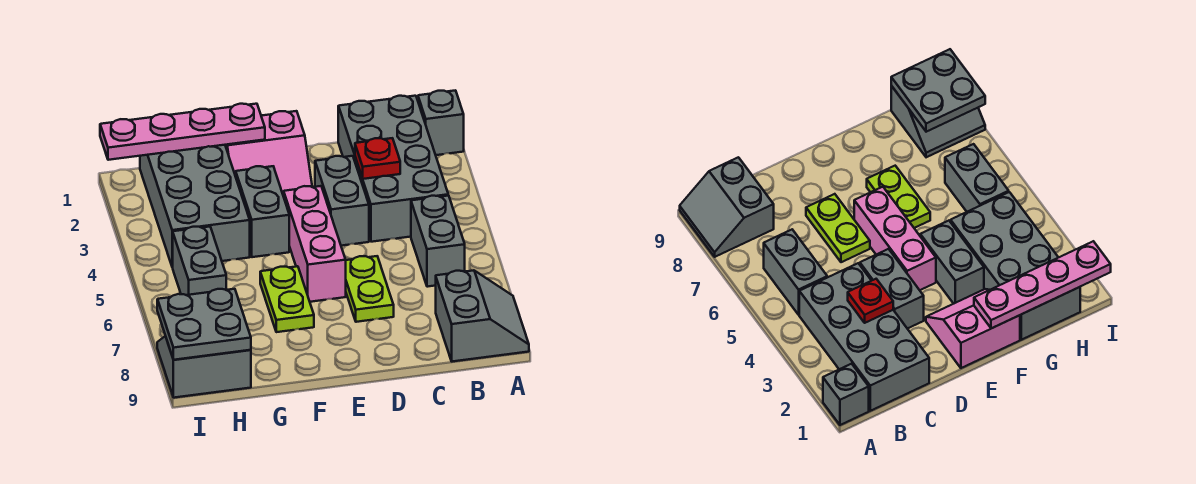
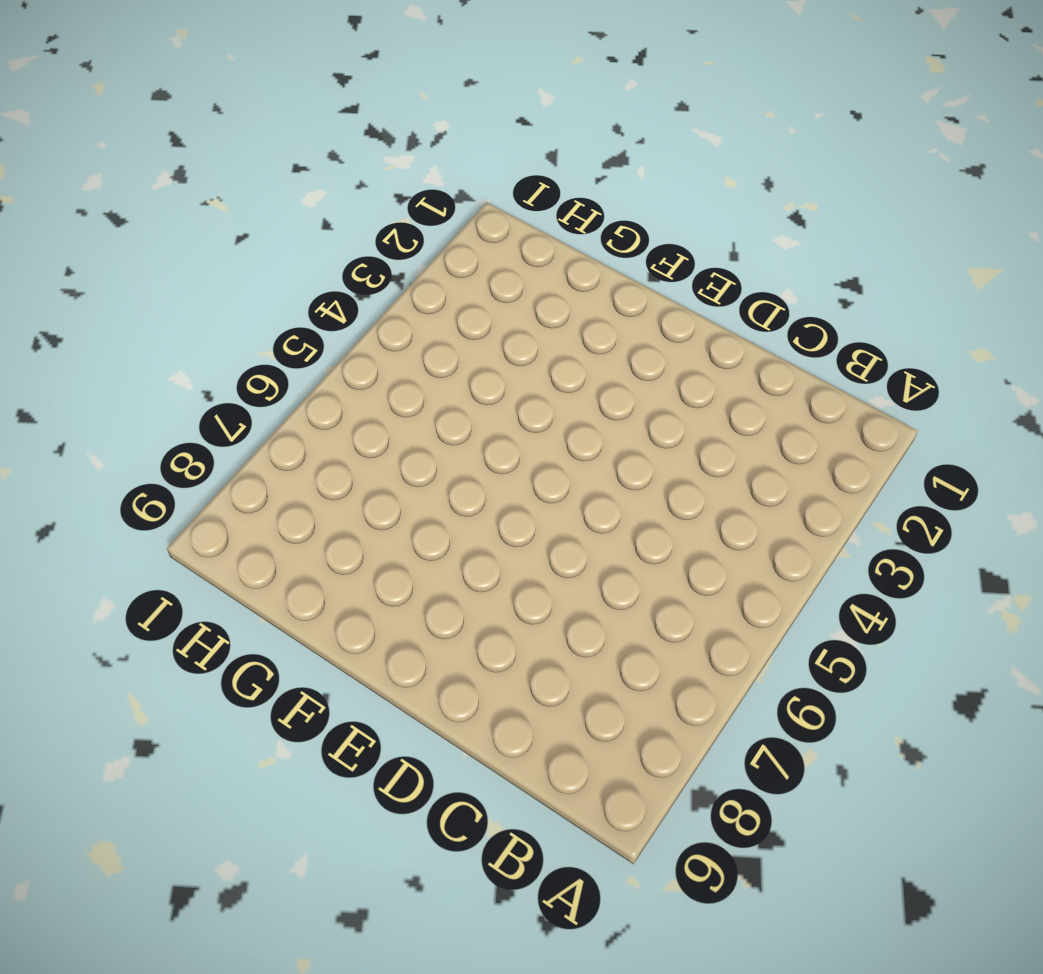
none -> grey 1x1 brick [418,90,464,155]
none -> grey 2x2 slope [436,270,529,362]
none -> grey 2x4 brick [338,96,448,242]

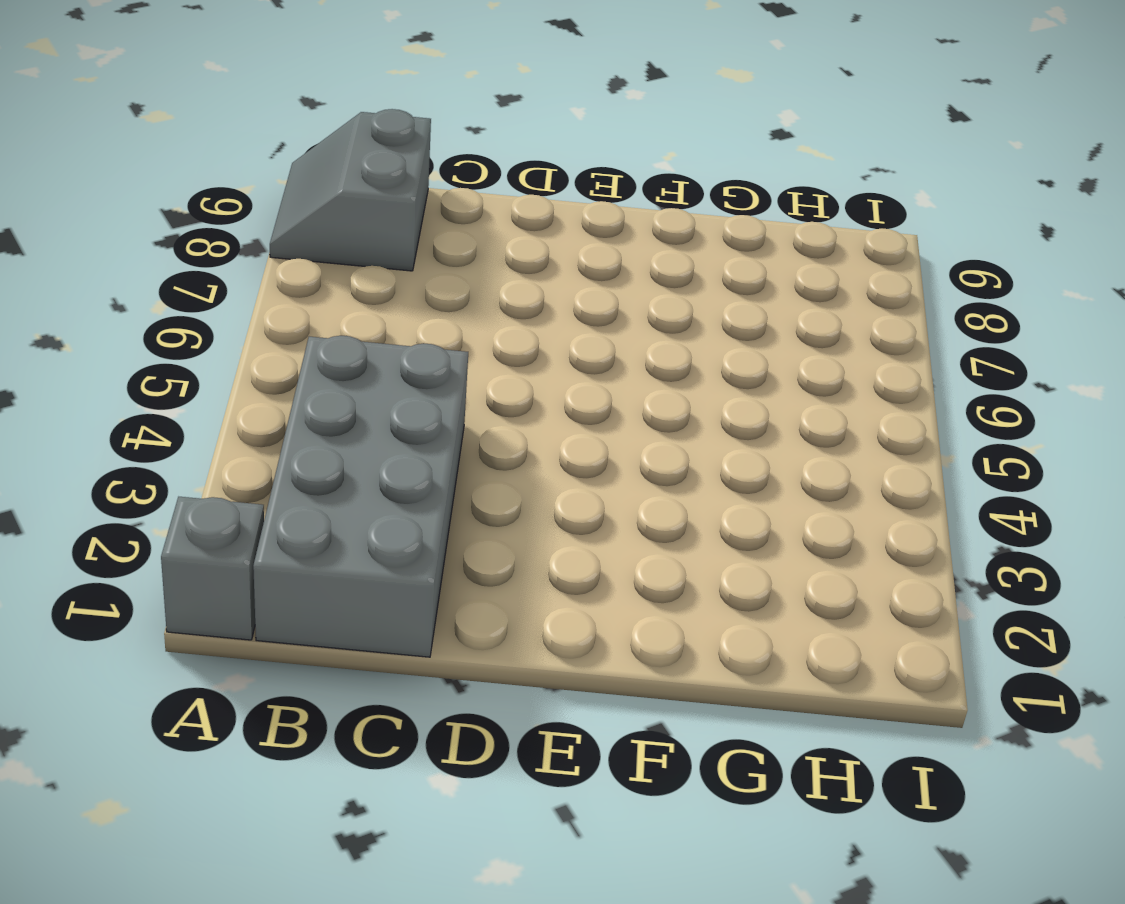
none -> grey 1x2 brick [411,196,465,287]
none -> grey 1x2 brick [315,156,369,246]
none -> lime 1x2 plate [346,256,394,322]

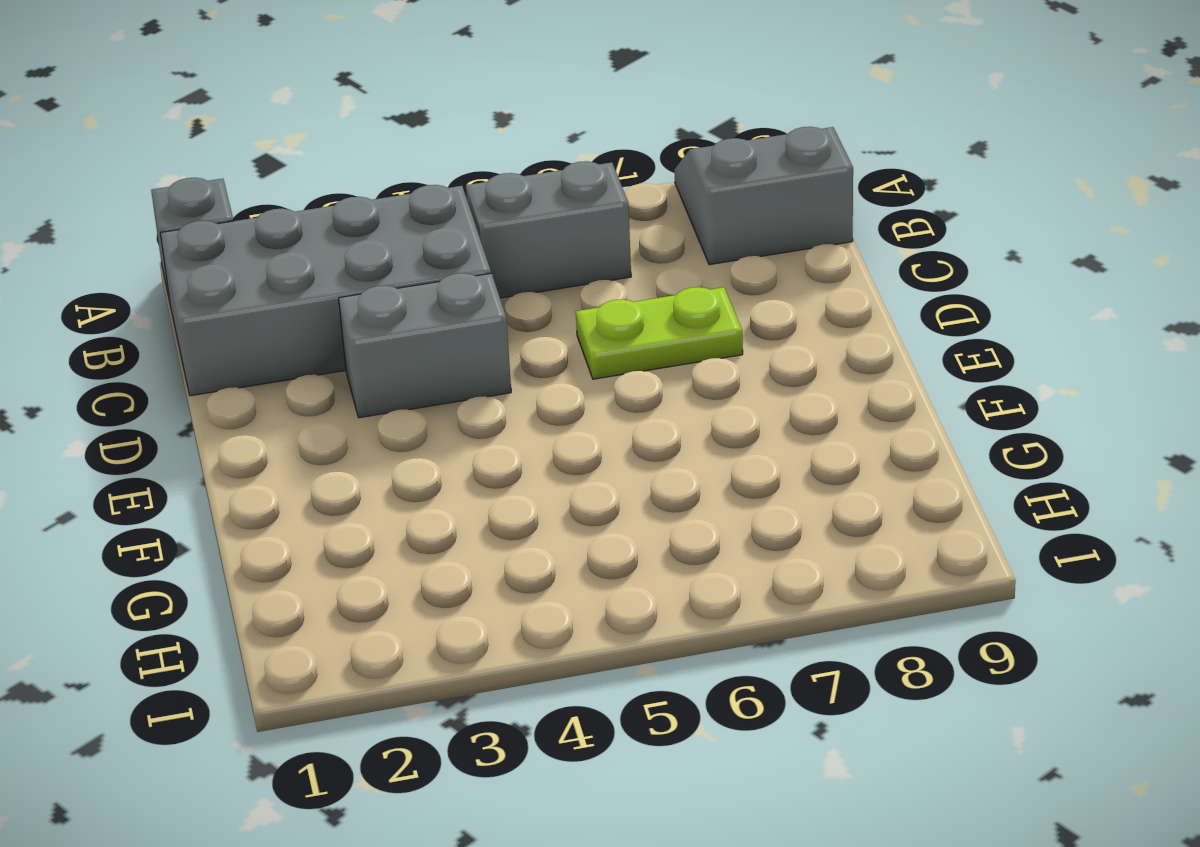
none -> pink 2x2 slope [225,111,312,196]
none -> pink 1x3 brick [284,186,346,302]
none -> grey 1x2 brick [236,166,289,257]

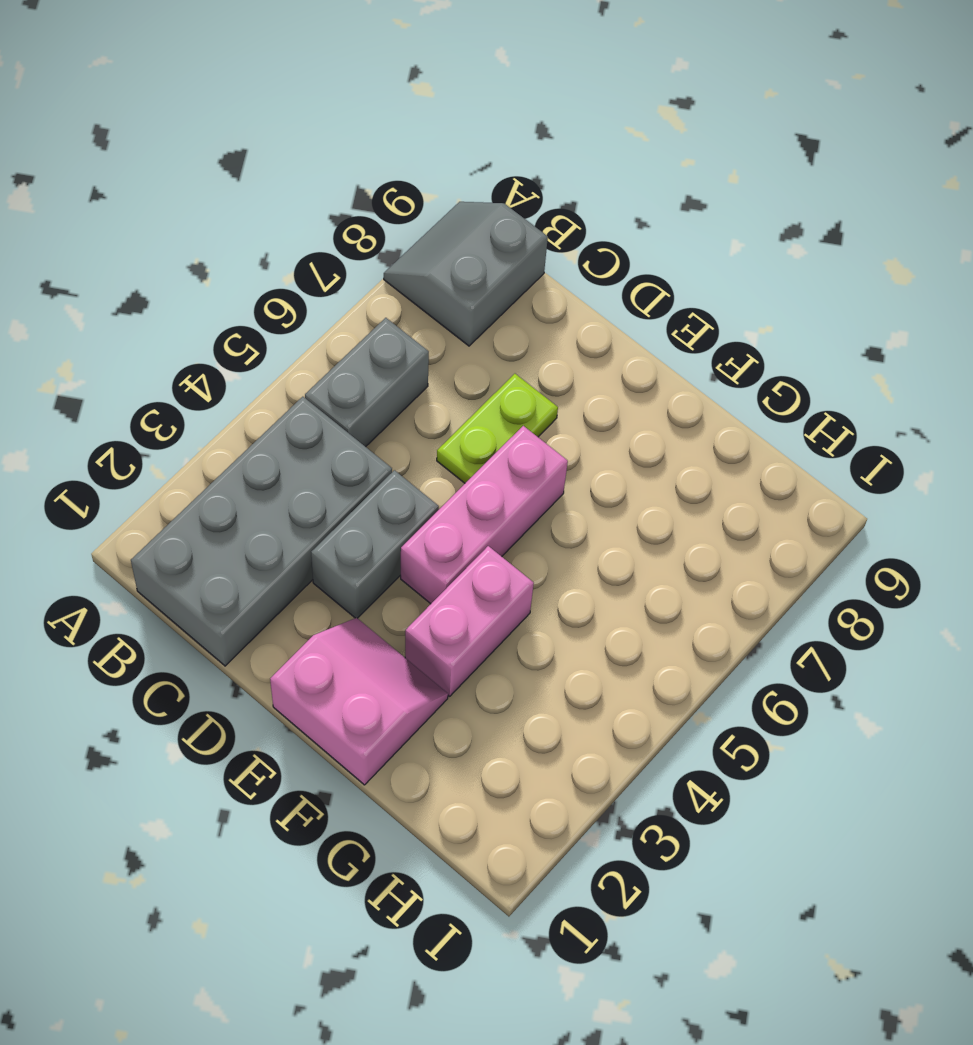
pink 1x2 brick [405,546,534,696] -> grey 1x2 brick [236,166,289,257]
none -> grey 1x1 brick [418,90,464,155]
none -> lime 1x2 plate [260,266,314,332]
none -> grey 2x4 brick [140,145,250,267]

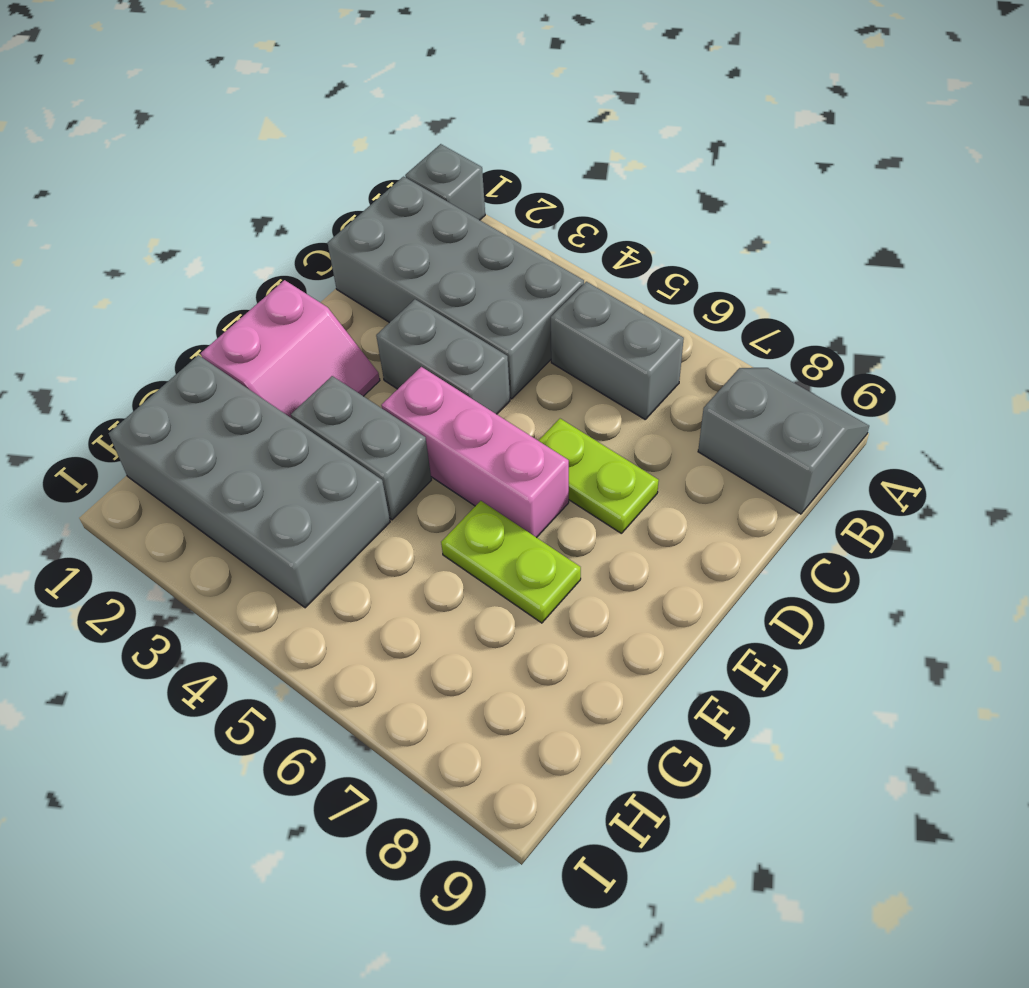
none -> grey 1x2 brick [172,227,226,295]
none -> grey 2x2 slope [157,336,251,398]
none -> red 1x1 plate [355,138,400,179]

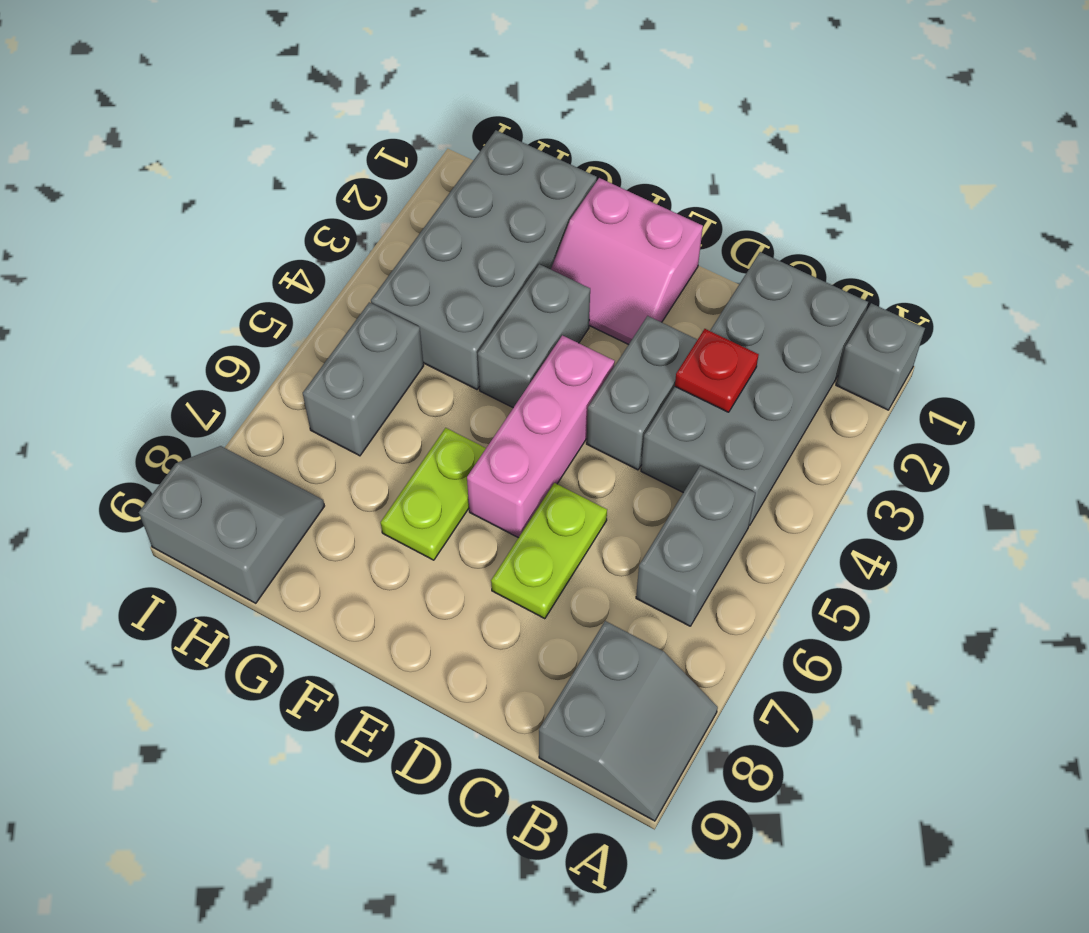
none -> pink 1x4 plate [100,104,265,160]
none -> grey 2x2 plate [157,289,251,360]

